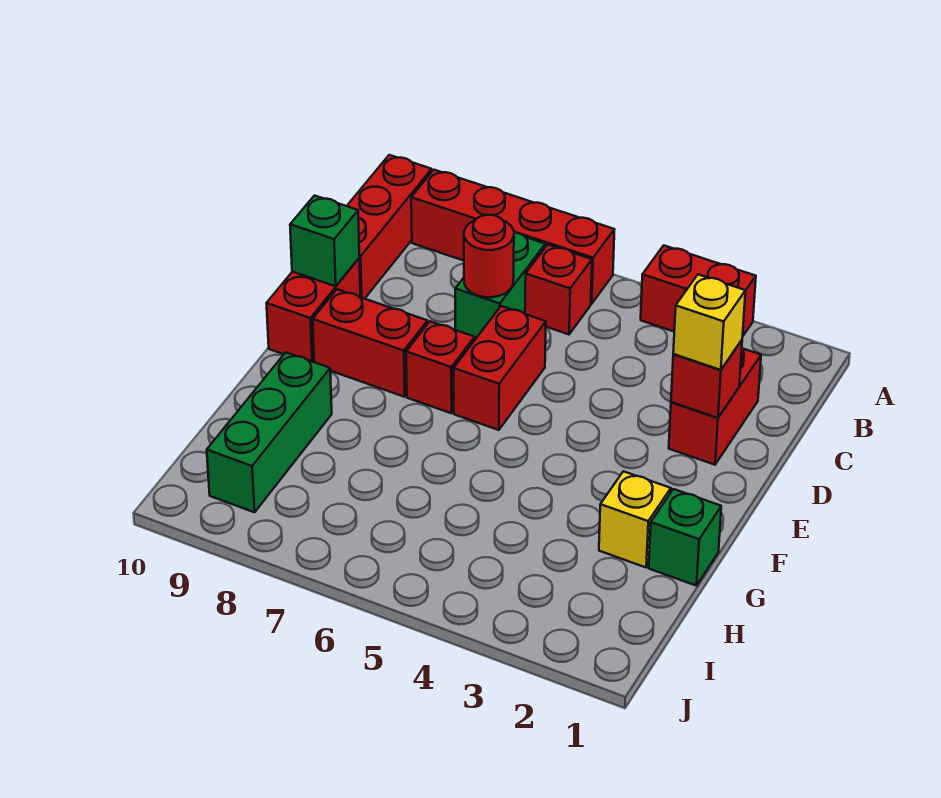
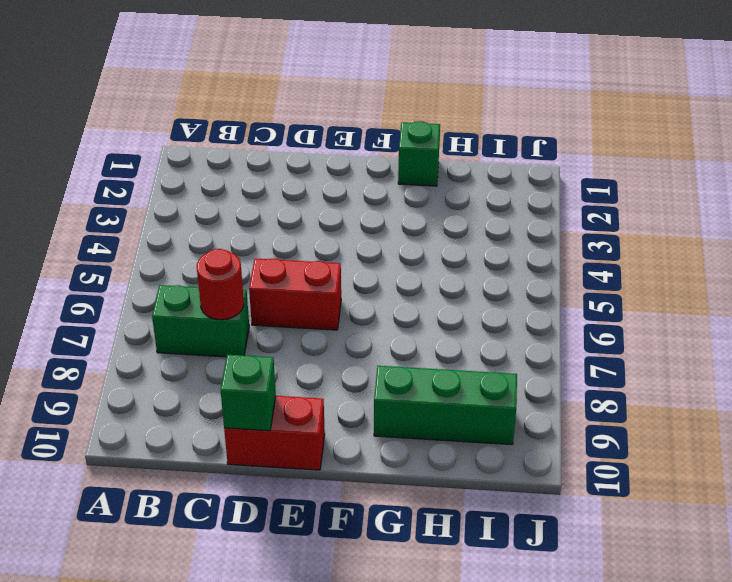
none -> red 1x2 brick [641,245,756,336]
none -> red 1x4 brick [411,170,614,304]
none -> red 1x3 brick [347,155,432,299]

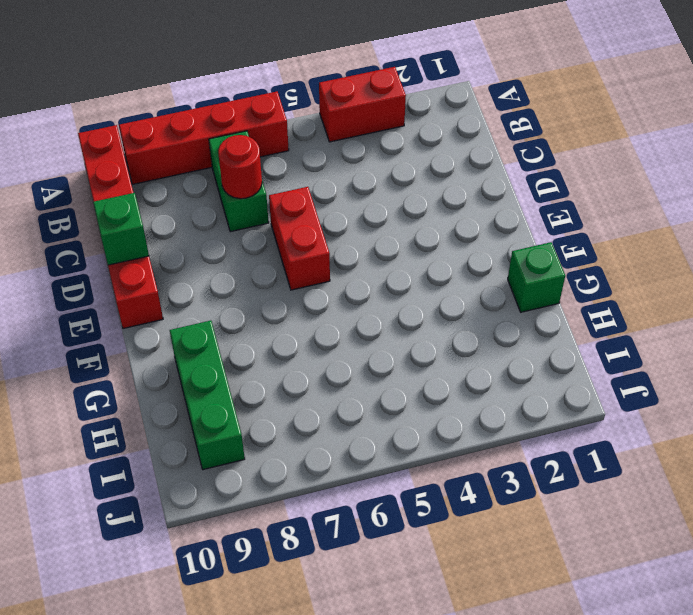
none -> red 1x1 brick [525,245,592,334]
none -> red 1x2 brick [669,348,761,465]
none -> red 1x1 brick [406,321,475,413]

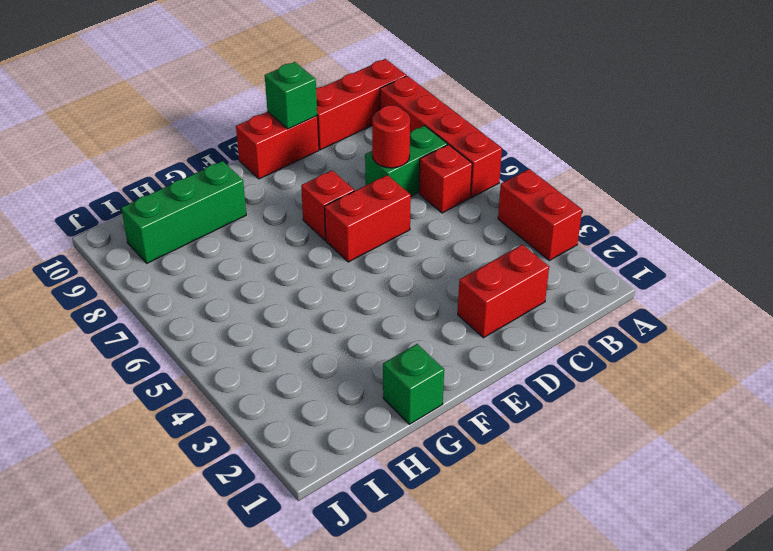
none -> red 1x2 brick [313,289,428,397]
none -> yellow 1x1 brick [599,471,671,567]
none -> red 1x1 brick [671,340,742,418]

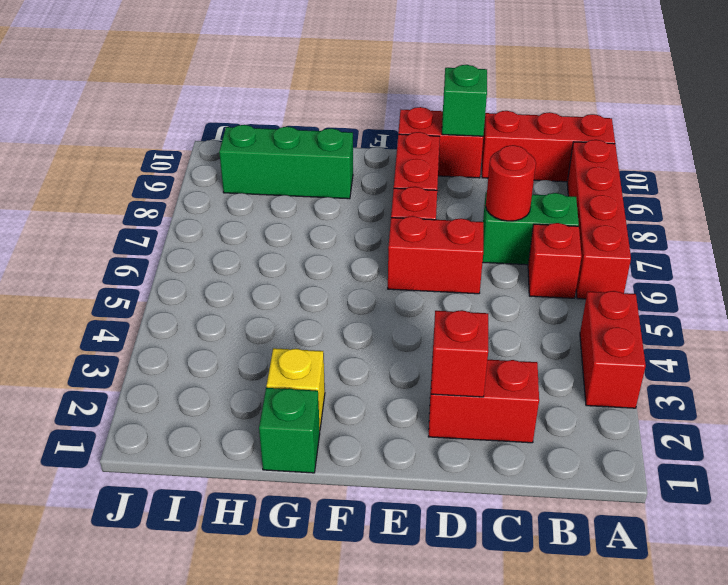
none -> yellow 1x1 brick [673,275,746,370]

